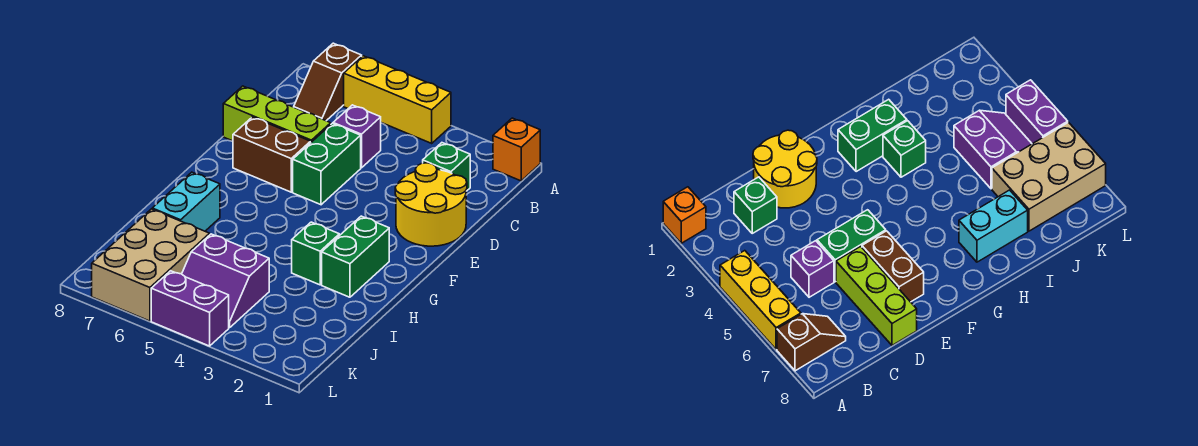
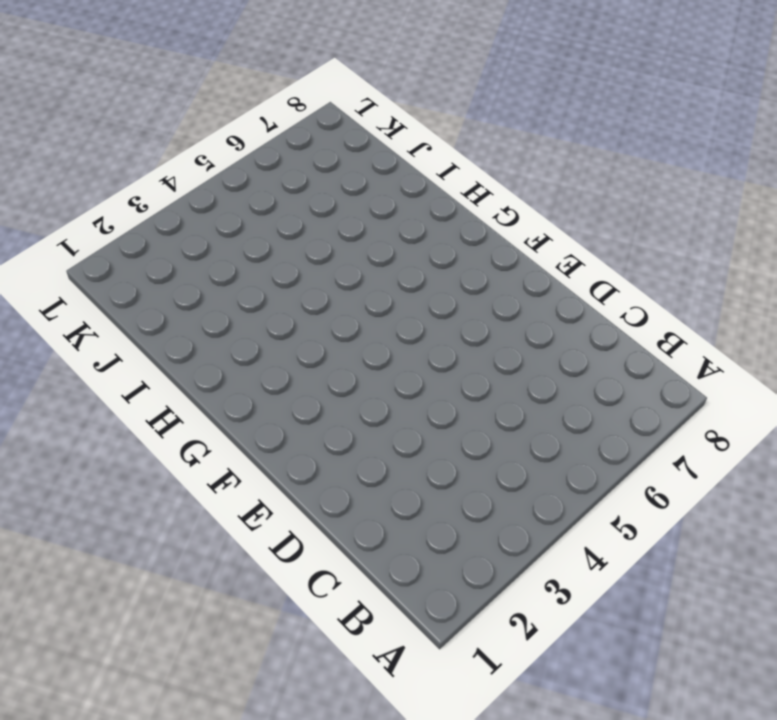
none -> orange 1x1 brick [493,118,540,181]
none -> yellow 1x3 brick [344,56,451,143]
none -> brown 1x2 slope [294,43,362,121]

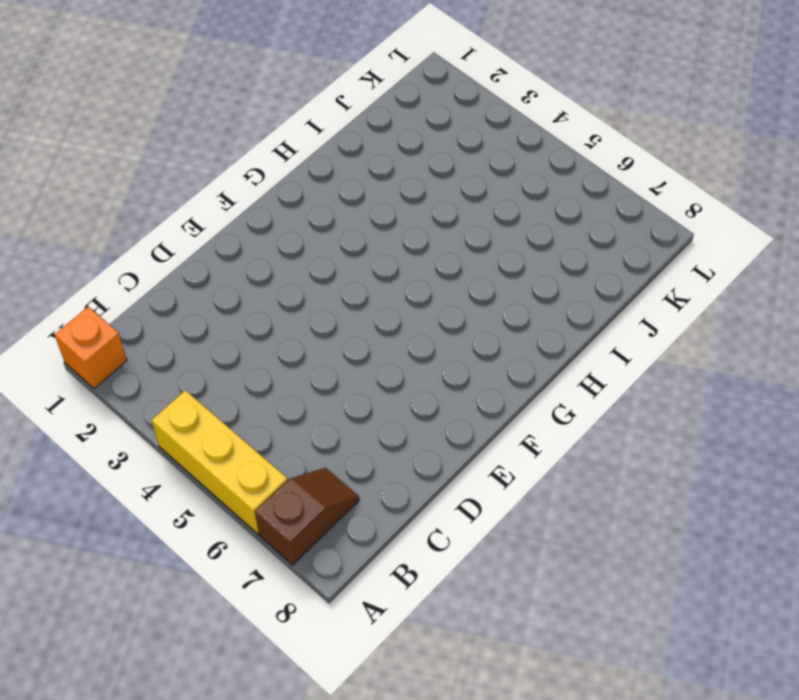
none -> green 1x1 brick [423,143,470,191]
none -> purple 1x1 brick [333,105,381,168]
none -> yellow 2x2 round brick [395,163,467,246]

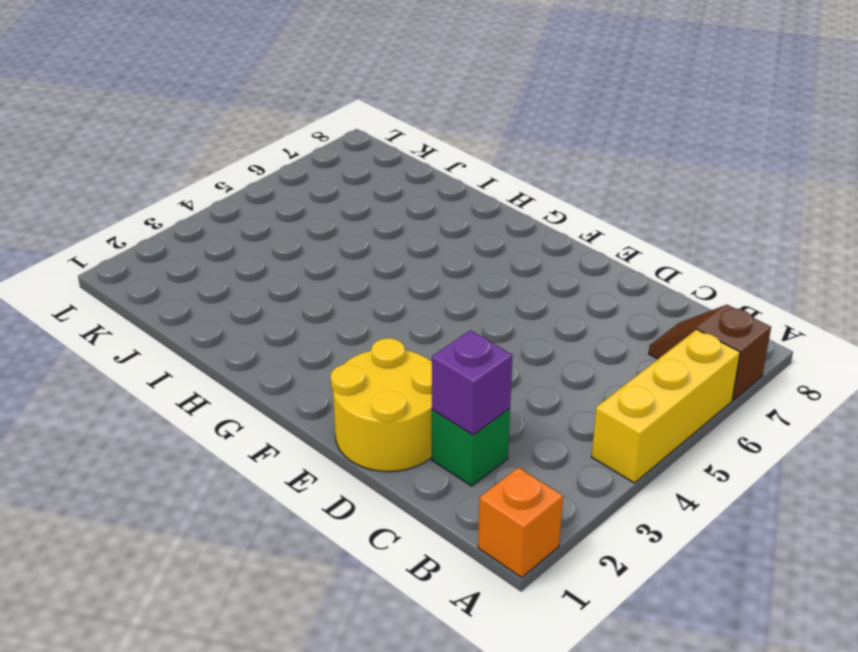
purple 1x1 brick [432,330,513,435] -> purple 1x1 brick moved to [333,105,381,168]
none -> green 1x2 brick [293,124,361,205]
none -> lime 1x3 brick [223,86,331,142]
none -> brown 1x2 brick [233,117,311,192]

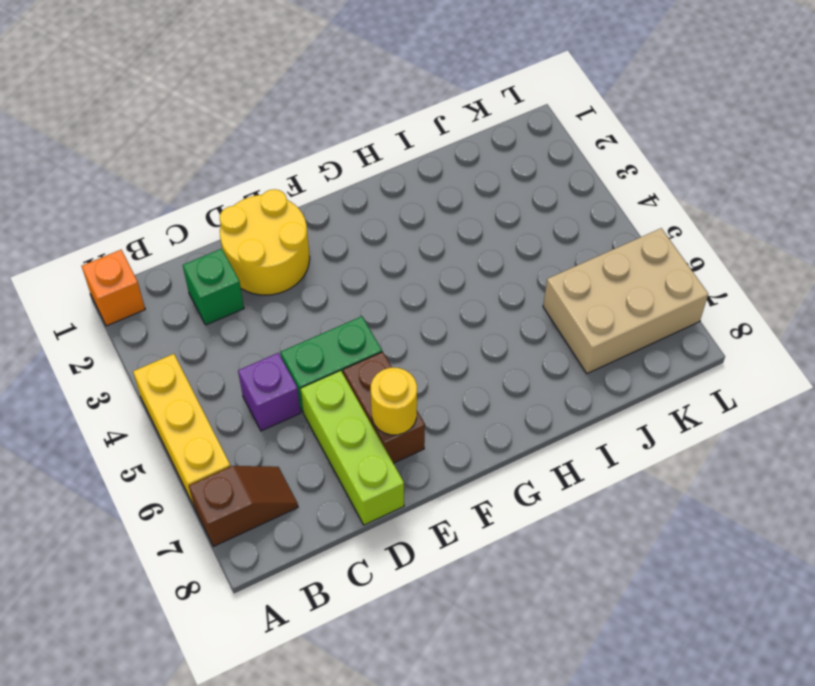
yellow 1x1 round brick [371,368,417,435] -> none
none -> green 1x2 brick [322,216,389,297]
none -> green 1x1 brick [292,222,339,285]
none -> cyan 1x2 brick [152,172,220,231]

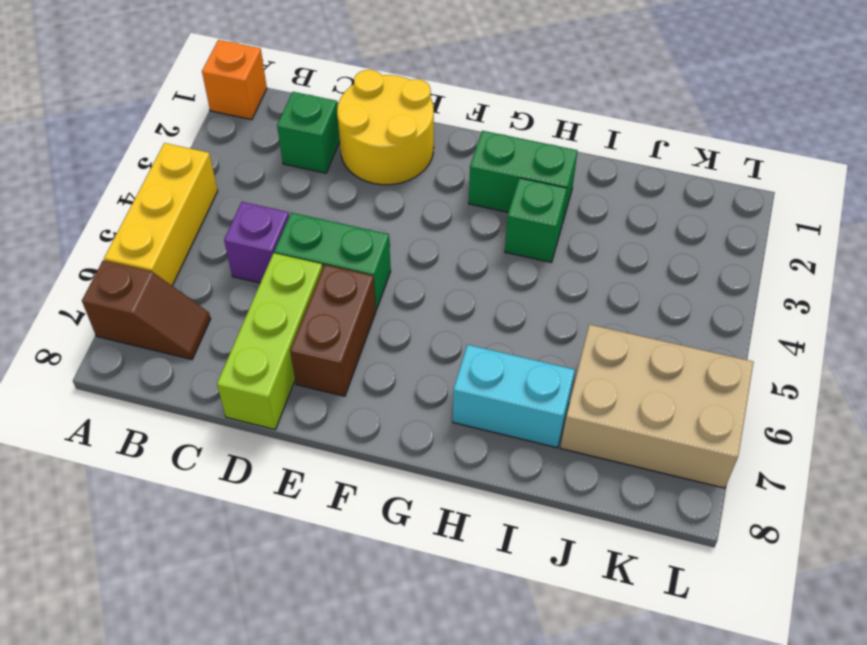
none -> purple 2x2 slope [182,234,269,328]
none -> purple 1x2 brick [151,271,229,346]

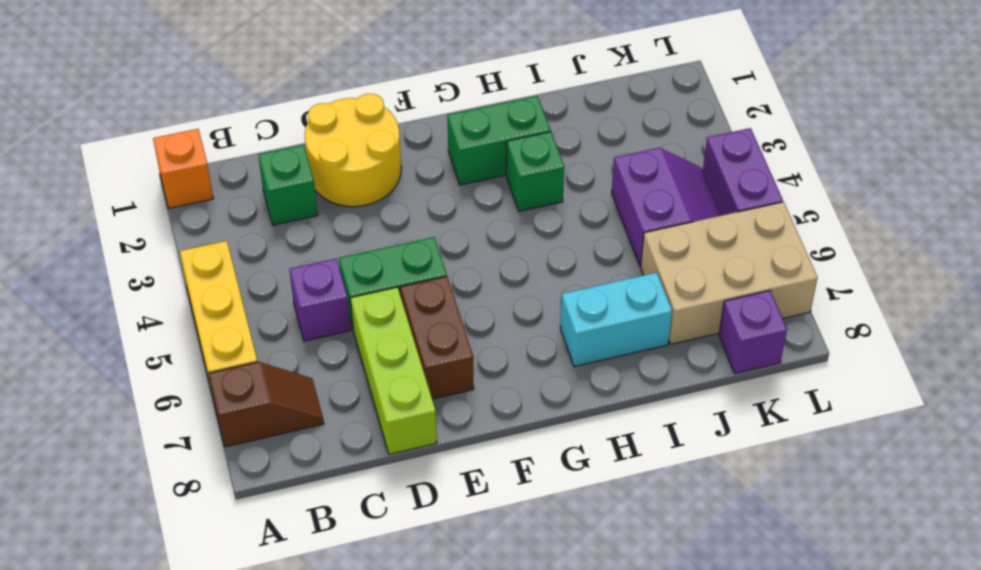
purple 1x1 brick [719,291,787,374] -> none

